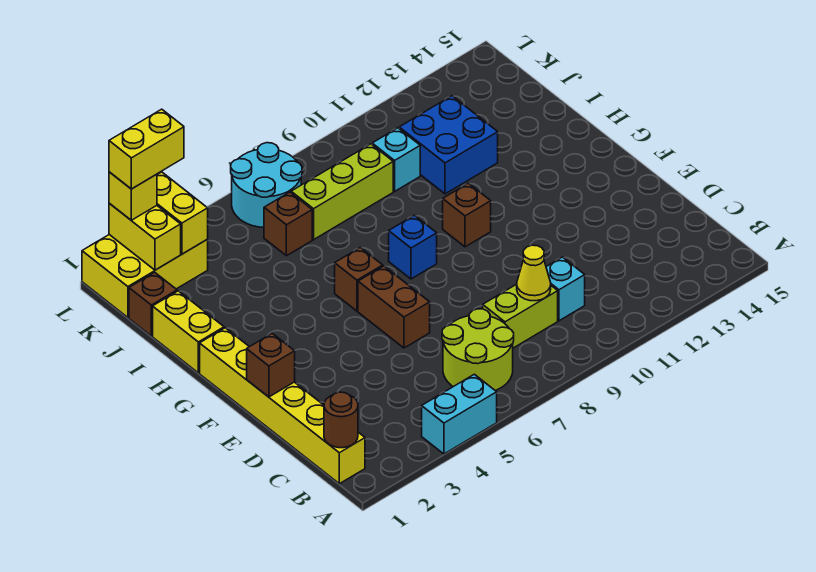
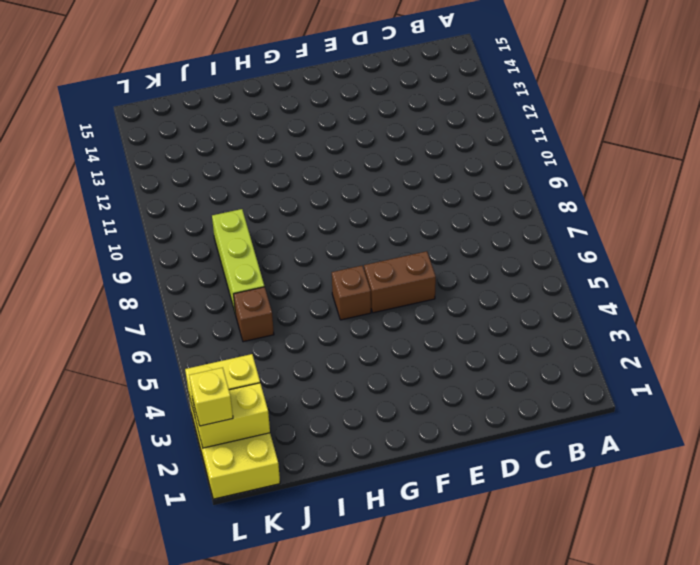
none -> cyan 1x2 brick [422,374,497,454]
none -> yellow 1x6 brick [200,328,365,484]
none -> lime 2x2 round brick [442,309,514,391]

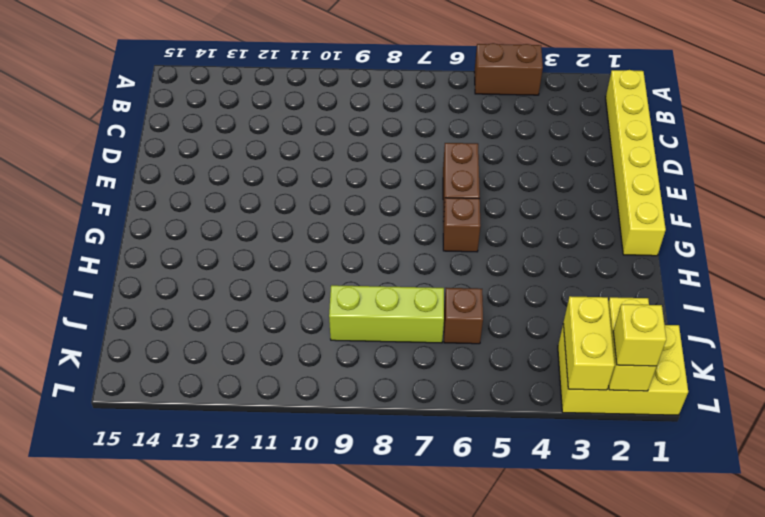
brown 1x2 brick [474,43,543,95] -> cyan 1x2 brick [422,374,497,454]
none -> lime 2x2 round brick [442,309,514,391]
none -> lime 1x2 brick [483,284,558,348]
none -> cyan 1x1 brick [546,257,585,321]

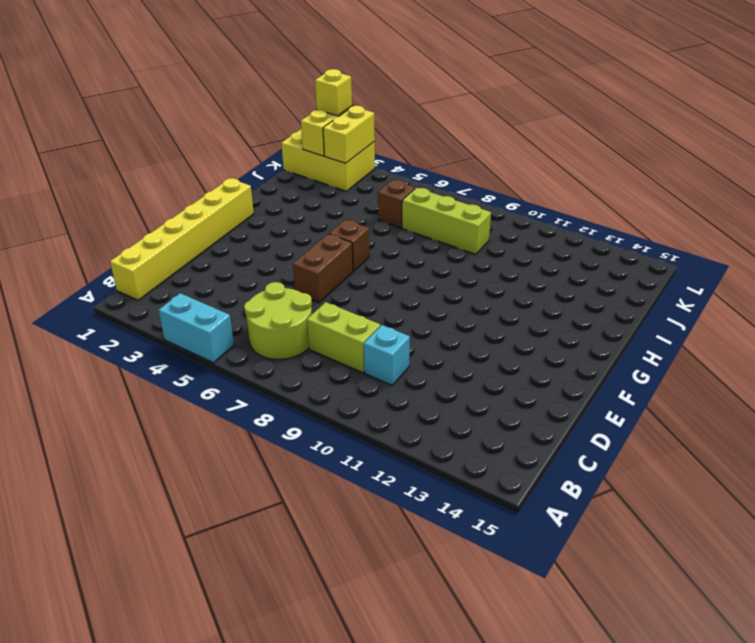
none -> blue 1x1 brick [389,215,437,279]
none -> brown 1x1 brick [443,183,491,247]
none -> yellow 1x2 brick [153,291,224,373]

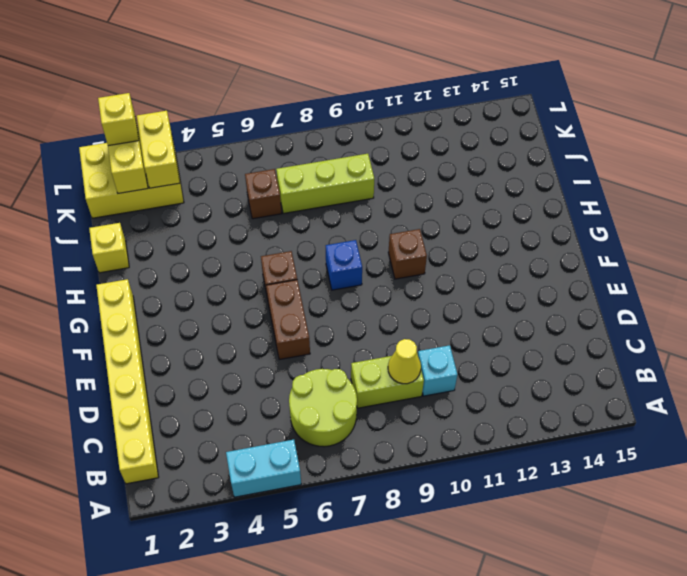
yellow 1x1 brick [89,223,129,273] -> yellow 1x2 brick [153,291,224,373]
none -> blue 2x2 brick [399,96,498,194]
none -> brown 1x1 brick [129,272,177,336]
none -> cyan 1x1 brick [372,128,420,191]

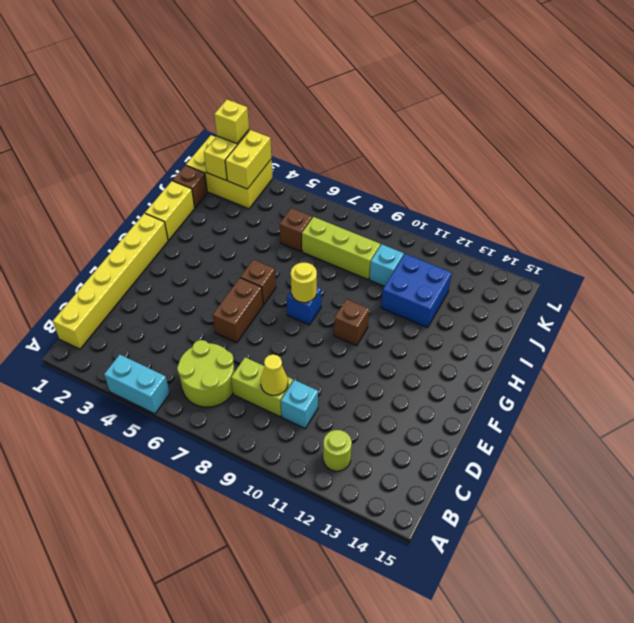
lime 1x1 round brick [323,430,352,471] -> none
yellow 1x1 round brick [291,263,317,303] -> none
none -> cyan 2x2 round brick [231,143,302,228]
none -> brown 1x1 round brick [324,392,358,448]
none -> brown 1x1 brick [247,333,295,397]

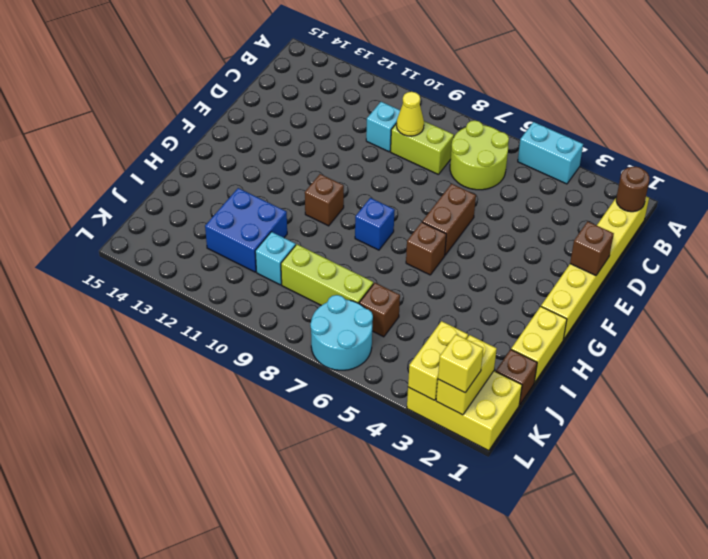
none -> yellow 1x2 brick [109,109,184,189]

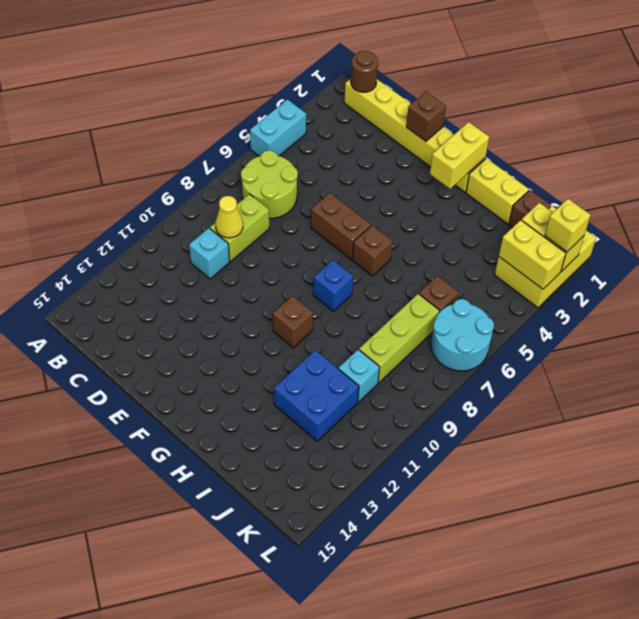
yellow 1x2 brick [430,122,489,189] -> yellow 1x2 brick moved to [109,109,184,189]

